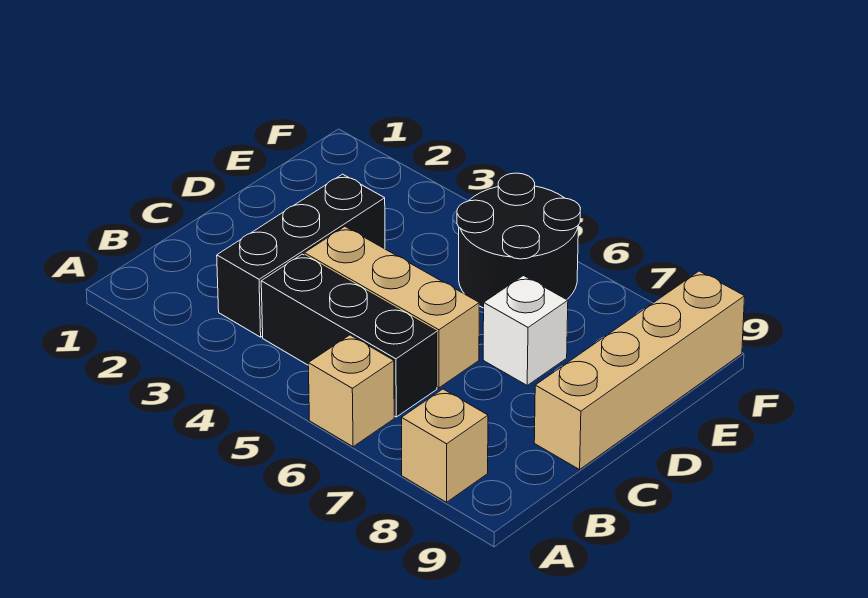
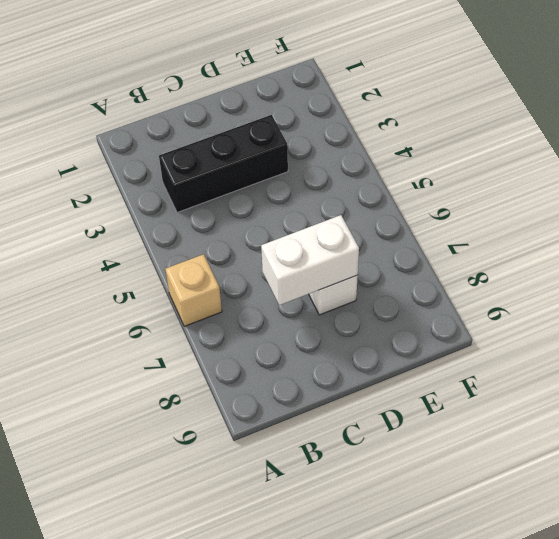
white 1x2 brick [261,215,359,305] -> none
none -> tan 1x1 brick [402,389,488,502]
none -> black 1x3 brick [261,254,437,417]

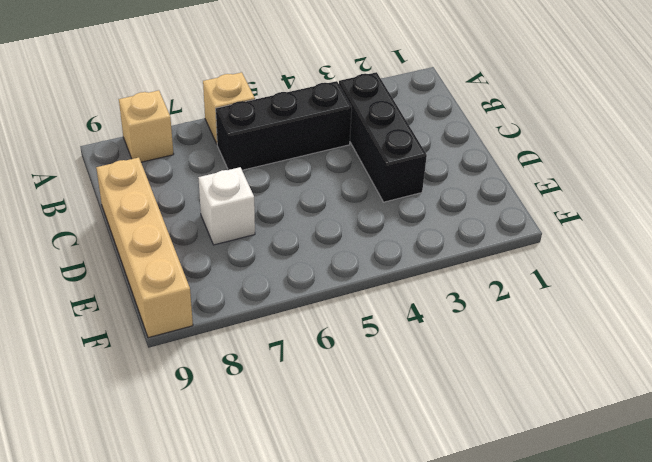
none -> tan 1x3 brick [304,227,479,388]
none -> black 2x2 round brick [457,173,580,308]

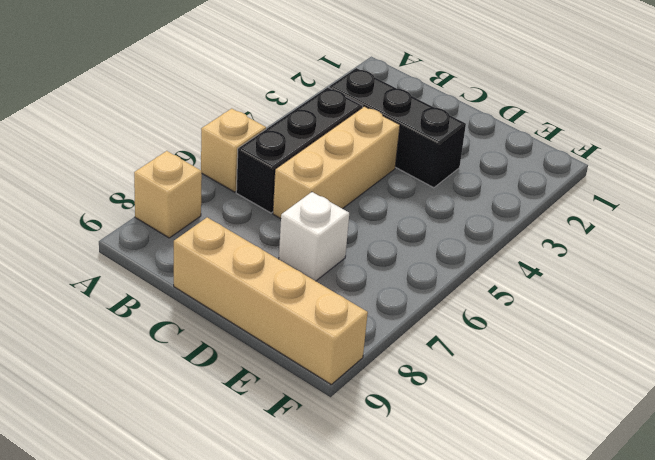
none -> black 2x2 round brick [457,173,580,308]

